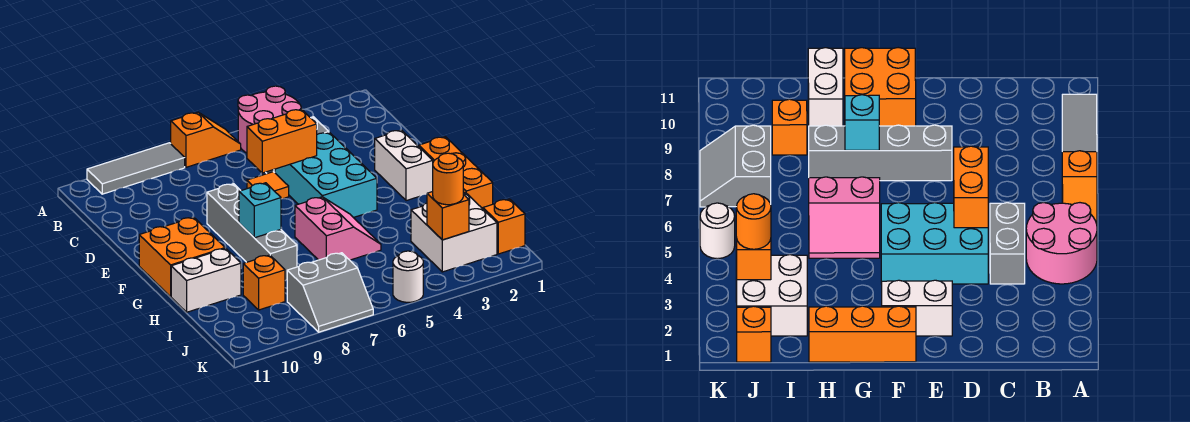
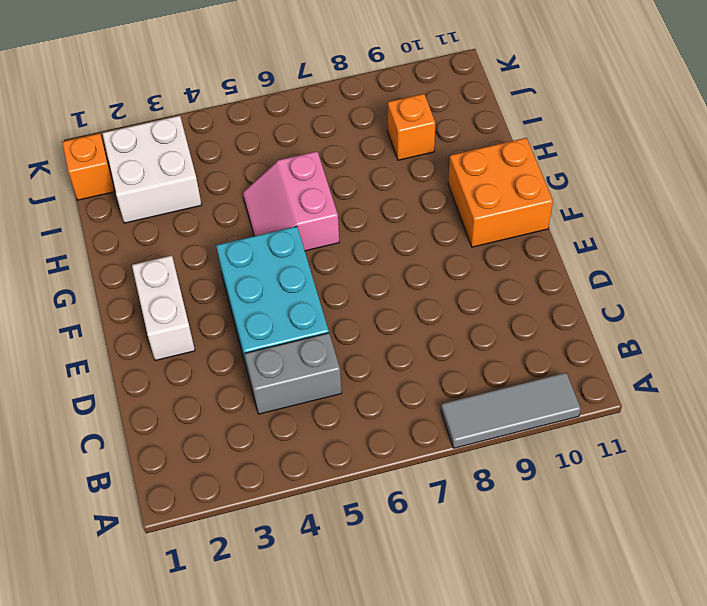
none -> pink 2x2 round brick [238,86,301,153]
none -> orange 1x2 slope [171,112,241,167]
none -> orange 1x1 tile [247,172,289,199]

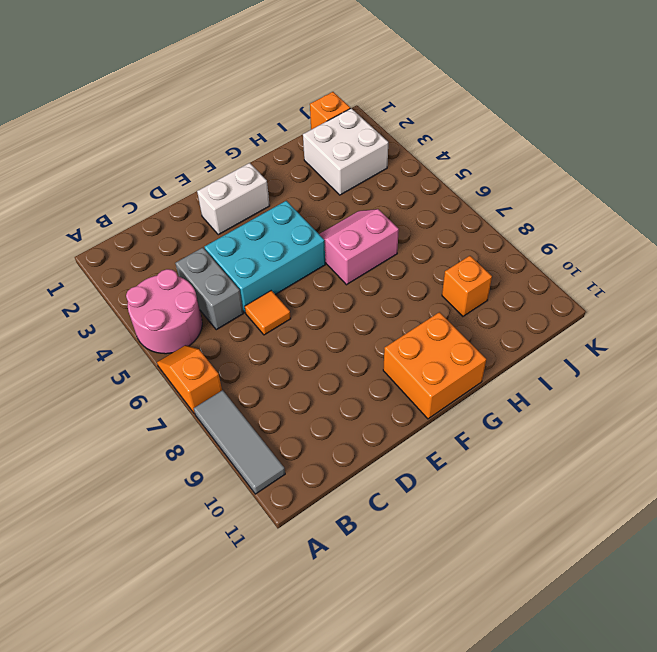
none -> grey 1x4 brick [207,184,297,281]
none -> orange 1x3 brick [419,137,493,209]
none -> white 1x2 brick [171,248,241,312]

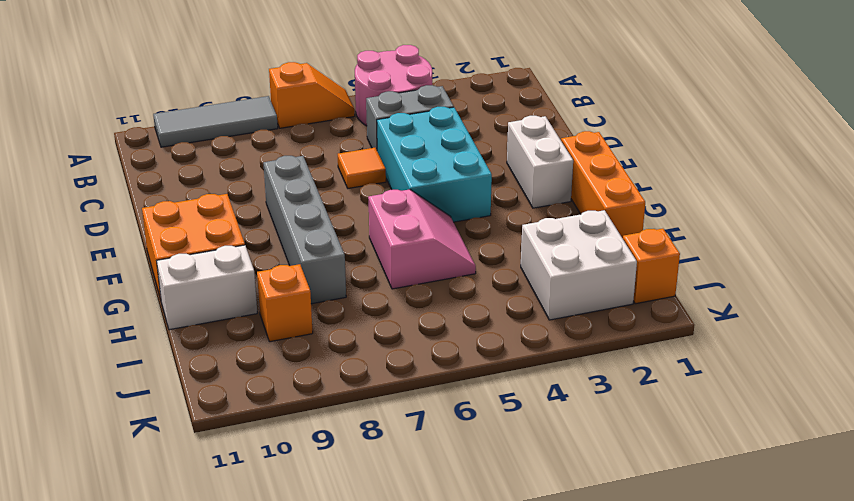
none -> grey 2x2 slope [287,253,373,332]
none -> white 1x1 round brick [393,251,423,302]
none -> orange 1x2 brick [247,109,317,173]

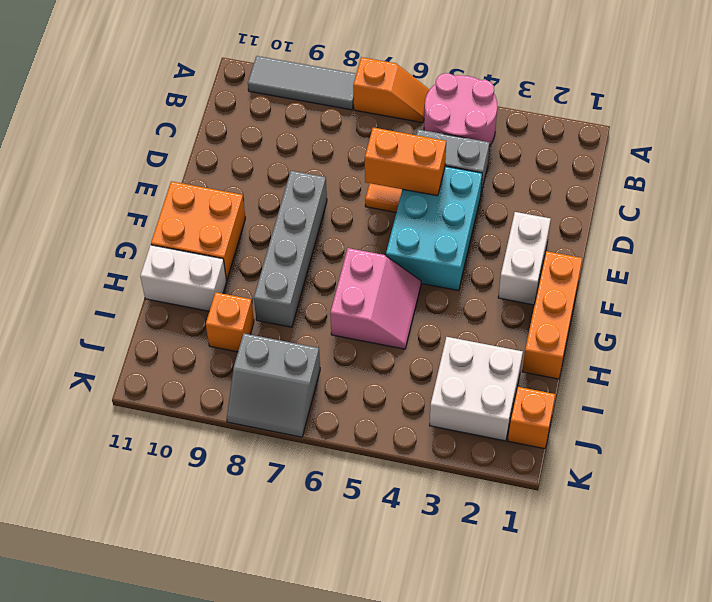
none -> white 1x1 round brick [393,251,423,302]
none -> cyan 1x1 brick [239,183,281,238]
none -> orange 1x1 brick [427,192,469,240]

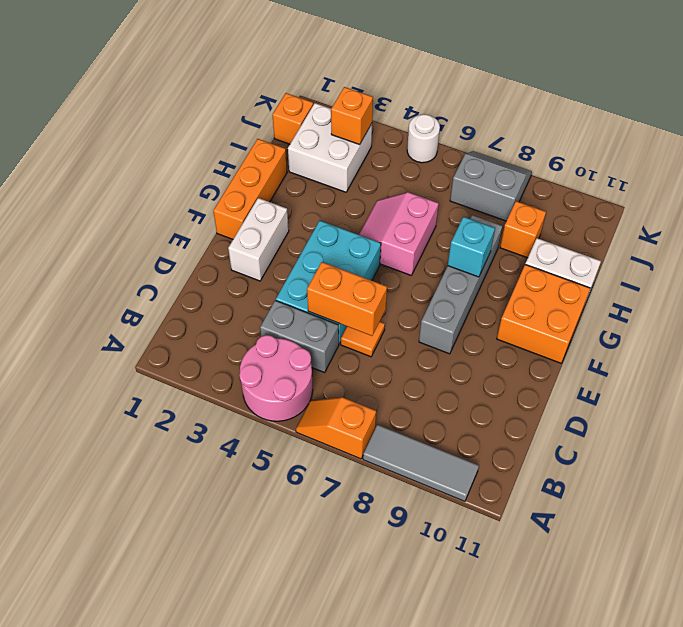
none -> orange 1x1 round brick [433,153,463,205]

